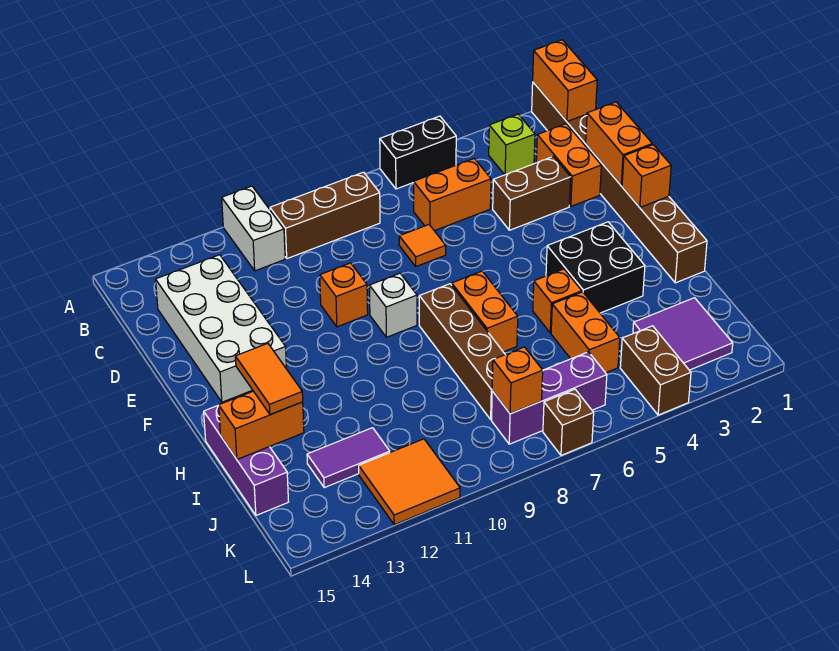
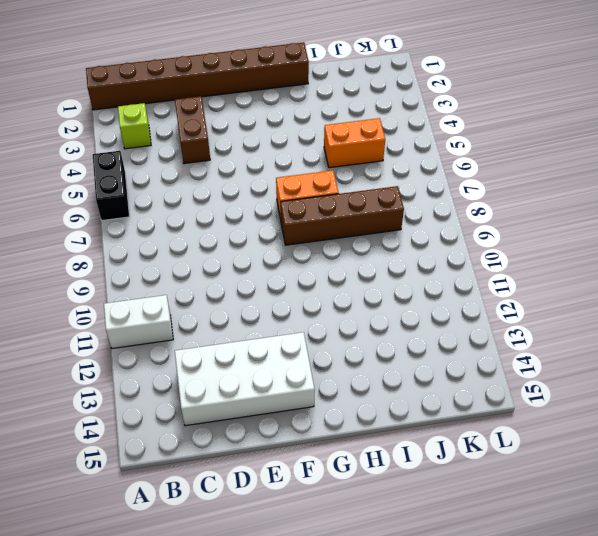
none -> brown 1x3 brick [270,172,380,259]
none -> orange 1x2 brick [536,124,601,206]
none -> orange 1x2 brick [414,159,491,231]
none -> orange 1x1 tile [399,225,446,267]

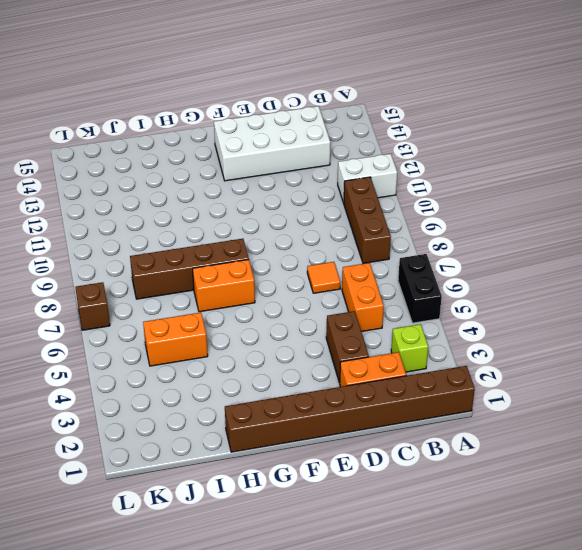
none -> orange 1x1 brick [320,263,368,327]
none -> white 1x1 brick [369,273,417,337]
none -> black 2x2 brick [546,222,645,313]
none -> orange 1x1 brick [533,269,582,333]

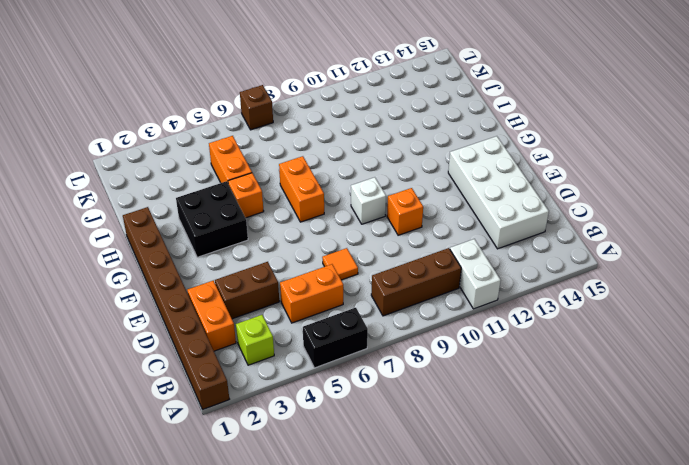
none -> brown 1x4 brick [419,284,505,420]
none -> purple 1x3 brick [204,405,288,515]
none -> purple 2x2 tile [633,298,733,370]
none -> purple 1x2 tile [307,428,390,488]

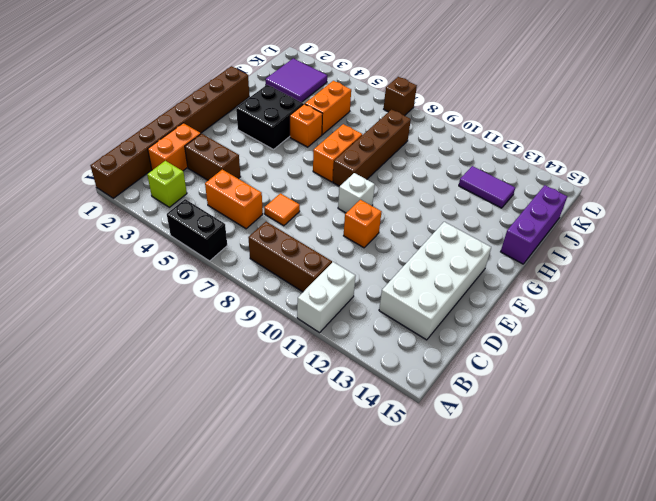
none -> brown 1x2 brick [620,326,691,415]
none -> purple 1x3 brick [492,352,607,444]
none -> orange 2x2 tile [359,439,460,525]
none -> orange 1x2 brick [533,40,597,121]

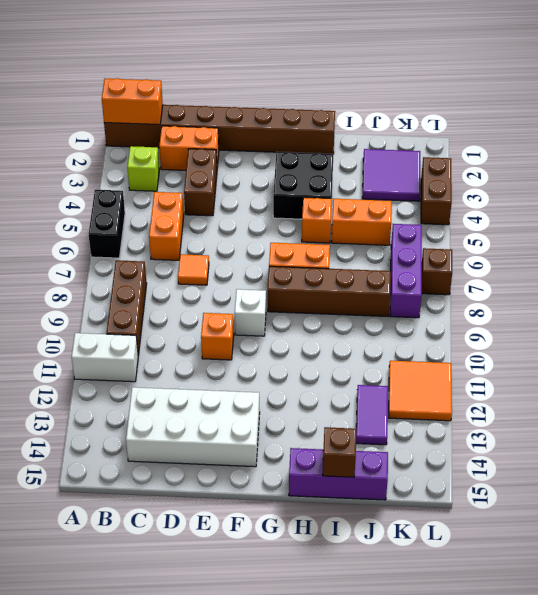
brown 1x1 brick [323,427,356,477] -> orange 1x2 brick [219,391,304,459]
brown 1x2 brick [421,157,452,225] -> brown 1x2 brick turned to [620,326,691,415]
none -> orange 1x2 brick [586,102,652,186]
none -> orange 1x1 brick [622,145,671,207]
none -> orange 1x1 brick [492,347,543,414]
none -> orange 1x2 tile [235,343,303,415]

